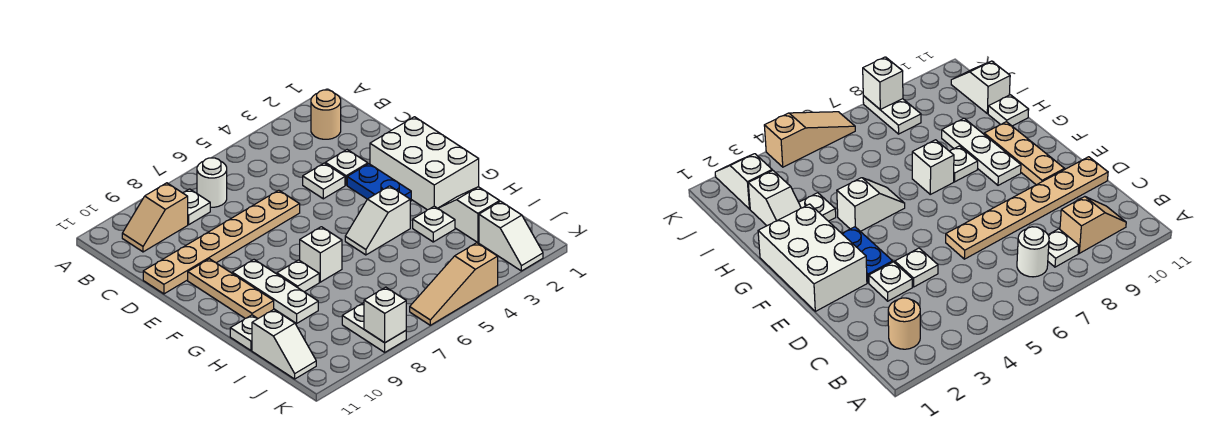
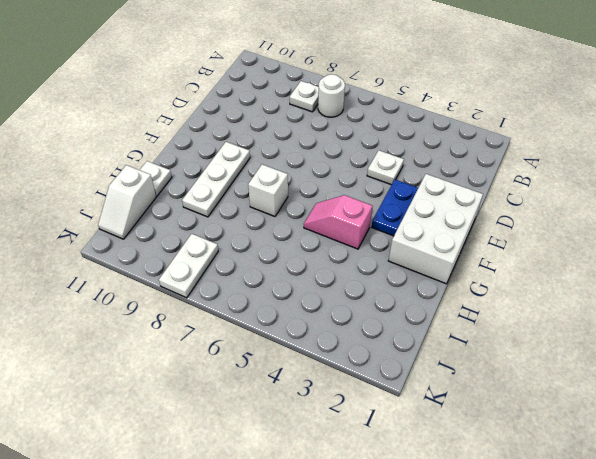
pink 1x2 slope [304,195,372,249] -> white 1x2 slope [345,186,410,255]
none -> tan 1x1 round brick [311,90,341,139]
none -> tan 1x2 slope [122,183,188,252]
none -> white 1x1 plate [325,150,368,185]

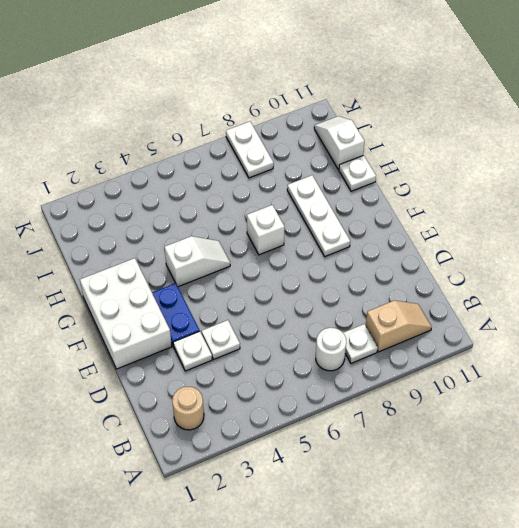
none -> tan 1x6 plate [143,190,300,294]
none -> tan 1x3 plate [188,259,274,318]
none -> white 1x1 plate [277,260,319,292]

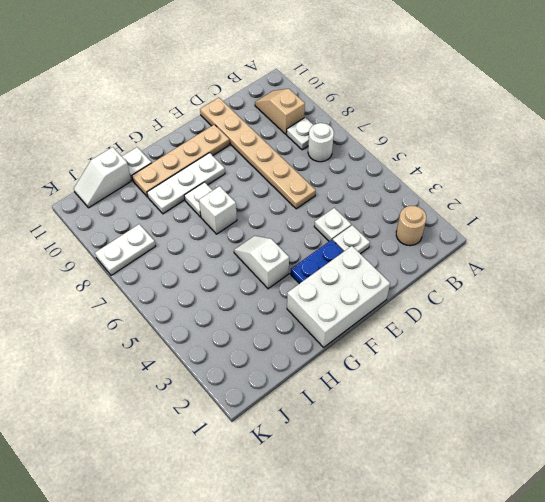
tan 1x4 plate [132,125,230,197] -> tan 1x3 plate [188,259,274,318]
none -> white 1x2 slope [438,187,500,243]
none -> white 1x1 plate [413,206,455,242]
none -> white 1x2 slope [479,201,543,271]

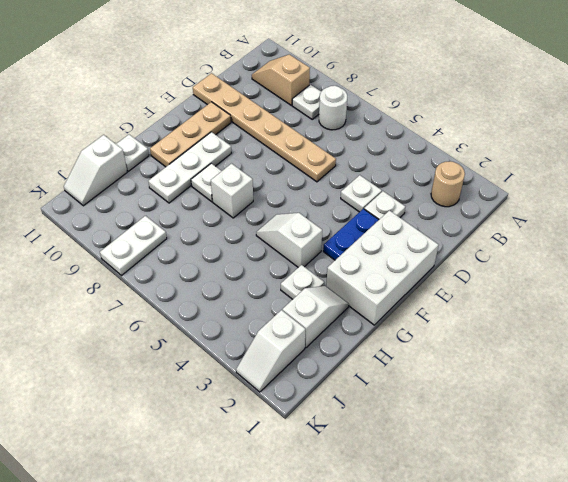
none -> tan 1x3 slope [410,243,498,325]
none -> white 1x1 brick [364,287,406,343]

